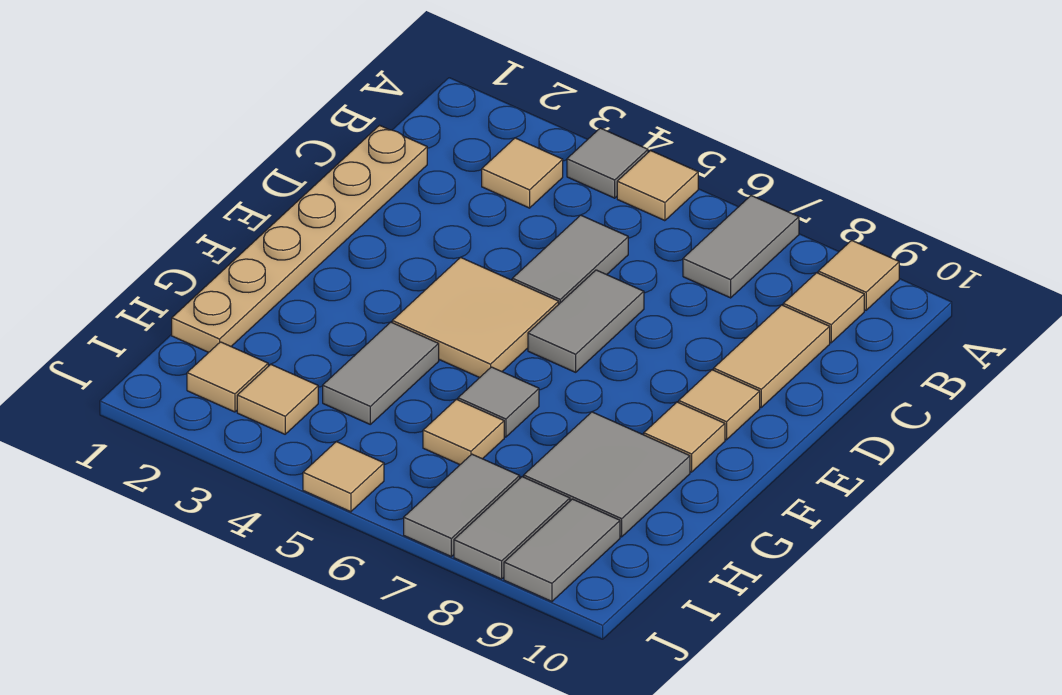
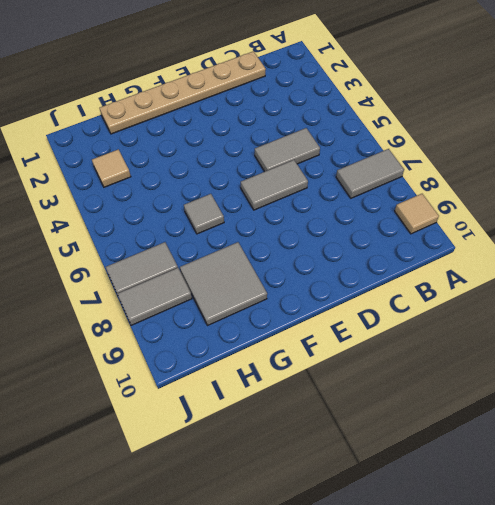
none -> grey 1x1 tile [567,128,648,198]
none -> tan 1x1 tile [617,151,698,221]
none -> tan 1x1 tile [482,138,563,208]

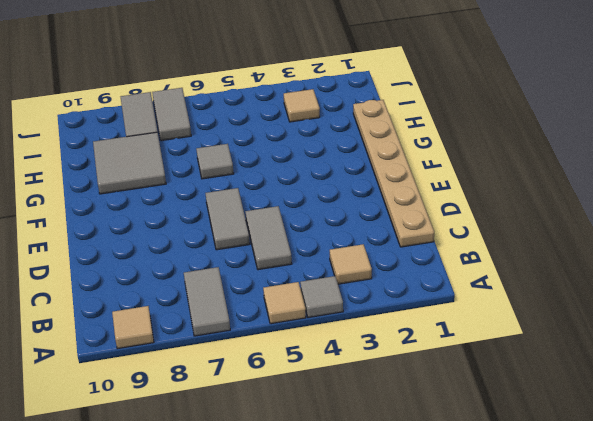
none -> tan 1x1 tile [783,273,864,343]
none -> tan 1x2 tile [714,305,830,407]
none -> tan 2x2 tile [392,257,559,378]

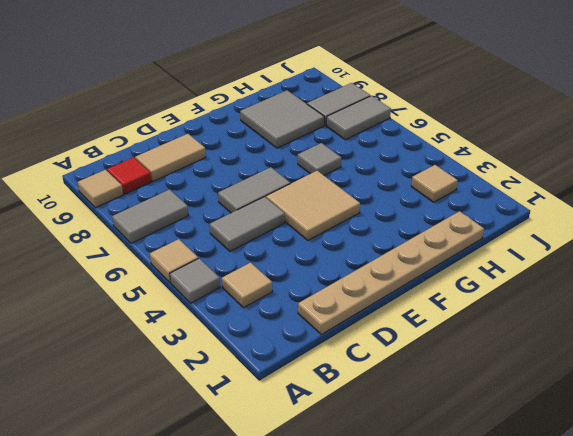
red 1x1 tile [107,157,152,194] -> tan 1x1 tile [783,273,864,343]
none -> tan 1x1 tile [679,370,760,440]
none -> tan 1x1 tile [644,402,725,472]
none -> grey 1x2 tile [323,322,439,424]

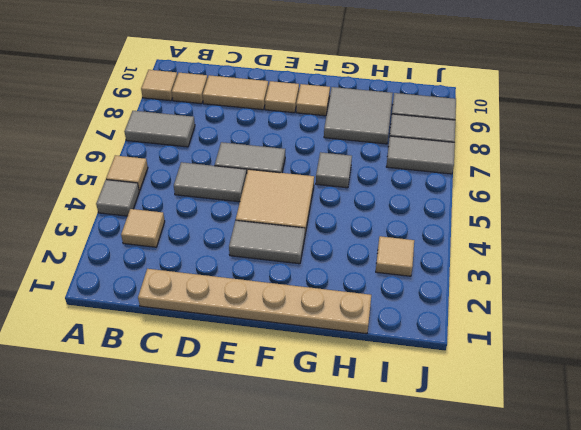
grey 1x2 tile [229,220,305,264] -> grey 1x2 tile moved to [323,322,439,424]
none -> tan 1x1 tile [423,399,504,465]
none -> tan 1x1 tile [187,342,268,412]
none -> tan 1x1 tile [303,442,384,512]

